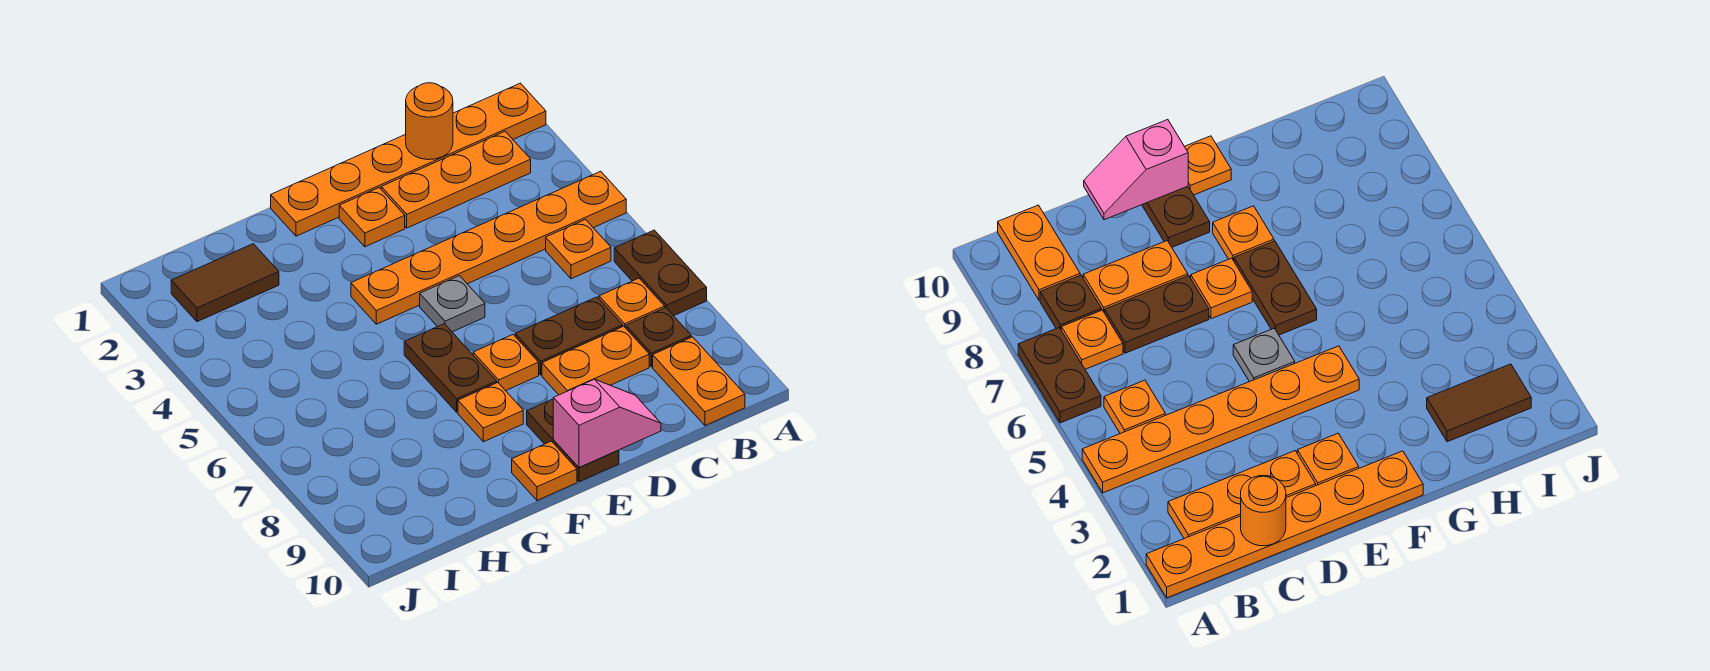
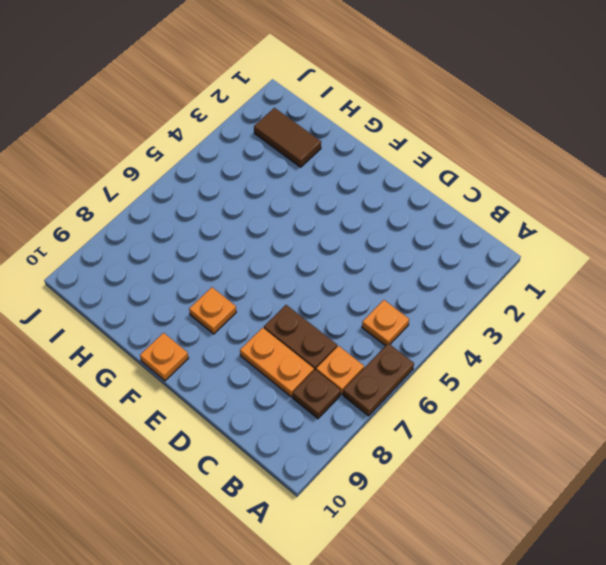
none -> orange 1x6 plate [271,83,546,236]
none -> orange 1x6 plate [351,171,626,324]
none -> orange 1x3 plate [381,131,531,228]

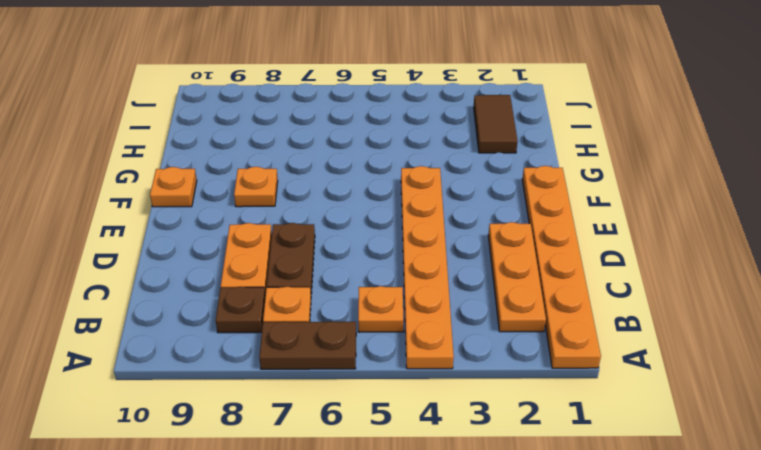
none -> orange 1x2 plate [653,337,745,426]
none -> orange 1x1 plate [339,188,405,247]
none -> grey 1x1 plate [420,276,485,332]

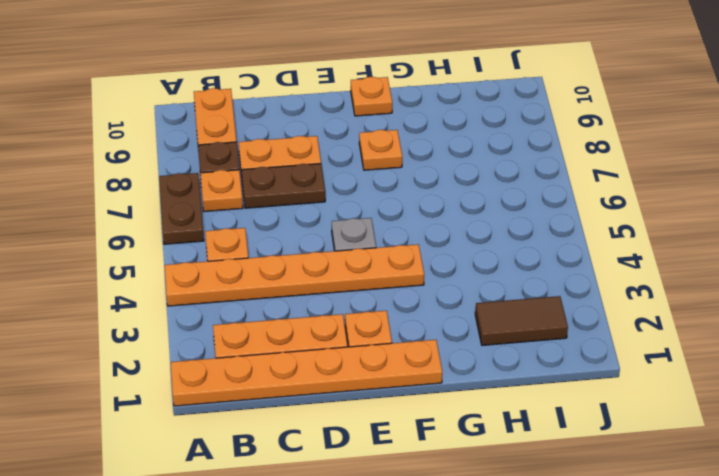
none -> orange 1x1 plate [473,335,539,391]
none -> brown 1x2 plate [527,399,619,482]
none -> brown 1x2 plate [404,324,497,412]

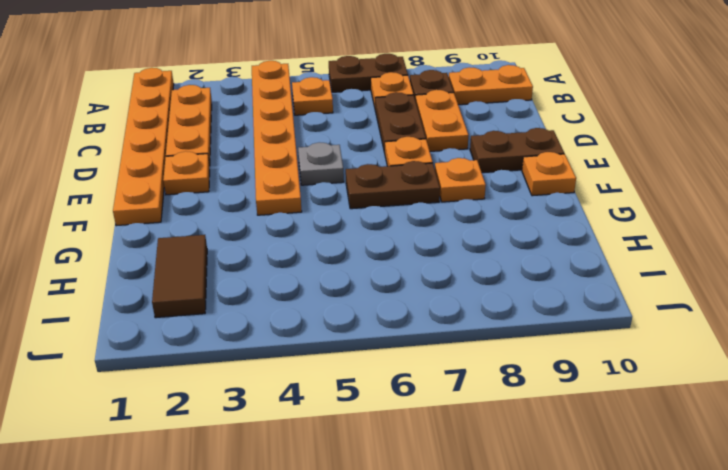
none -> orange 1x1 round brick [406,83,453,160]
none -> pink 1x2 slope [553,379,661,467]

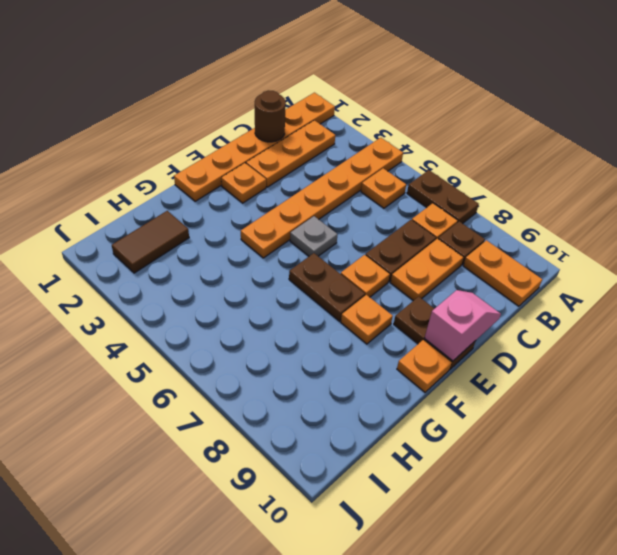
brown 1x1 round brick [255,90,286,142] -> orange 1x1 round brick [406,83,453,160]

